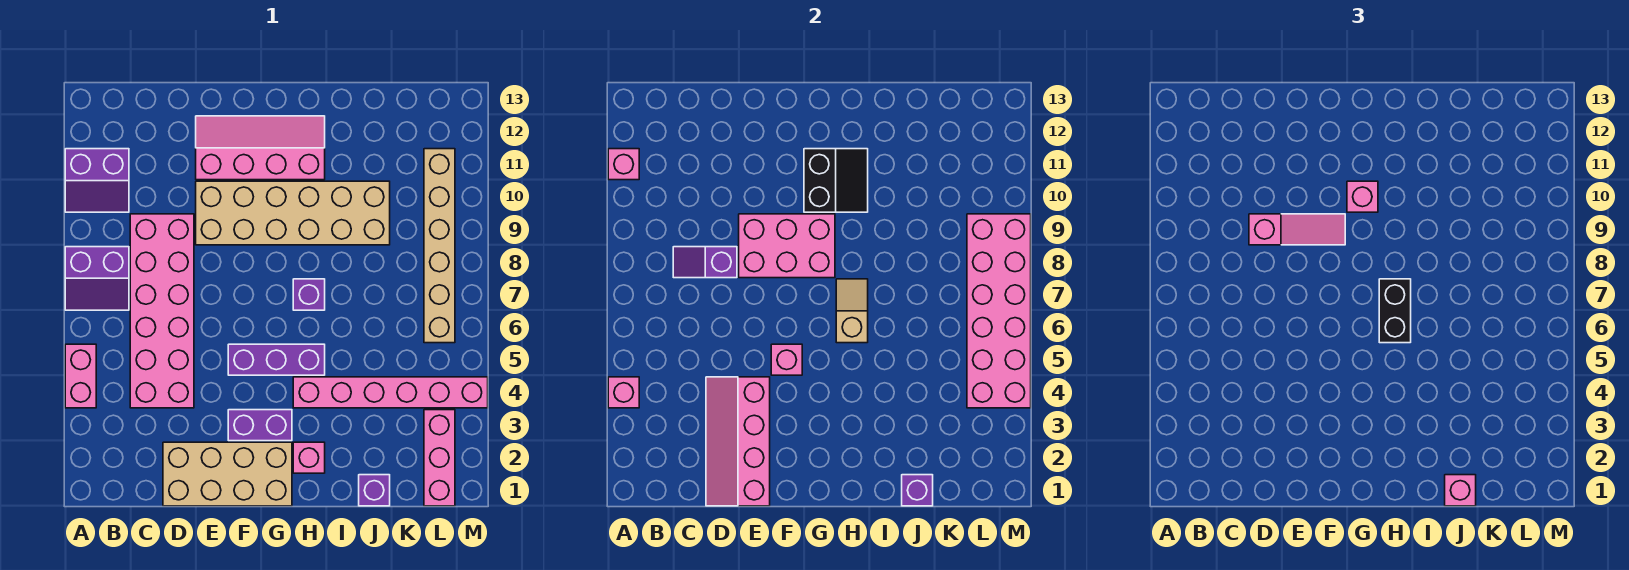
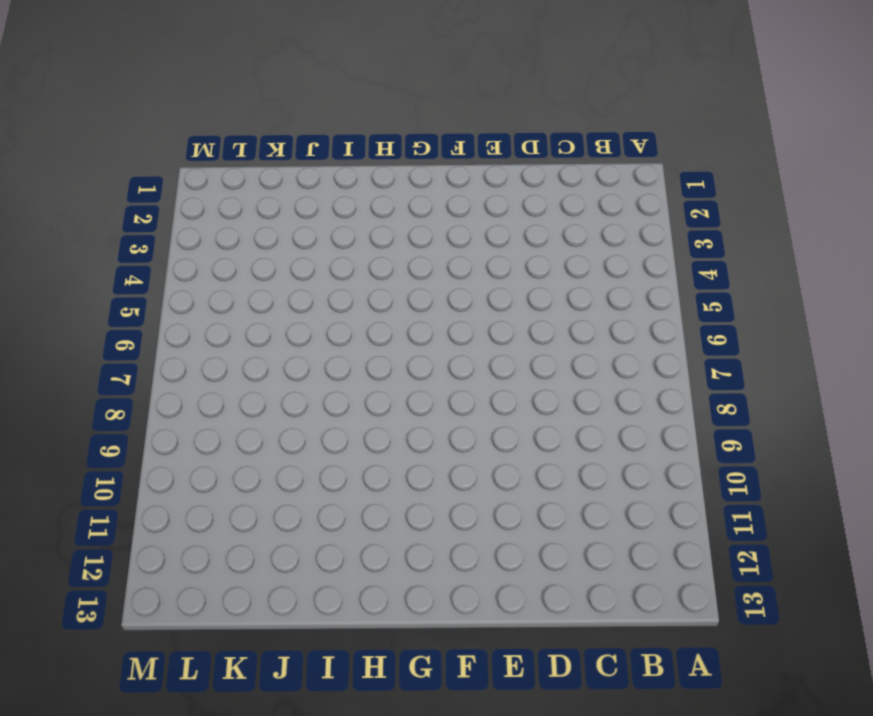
none -> pink 1x2 brick [65,344,96,408]
none -> purple 2x2 slope [65,247,129,310]
none -> purple 2x2 slope [65,149,129,212]

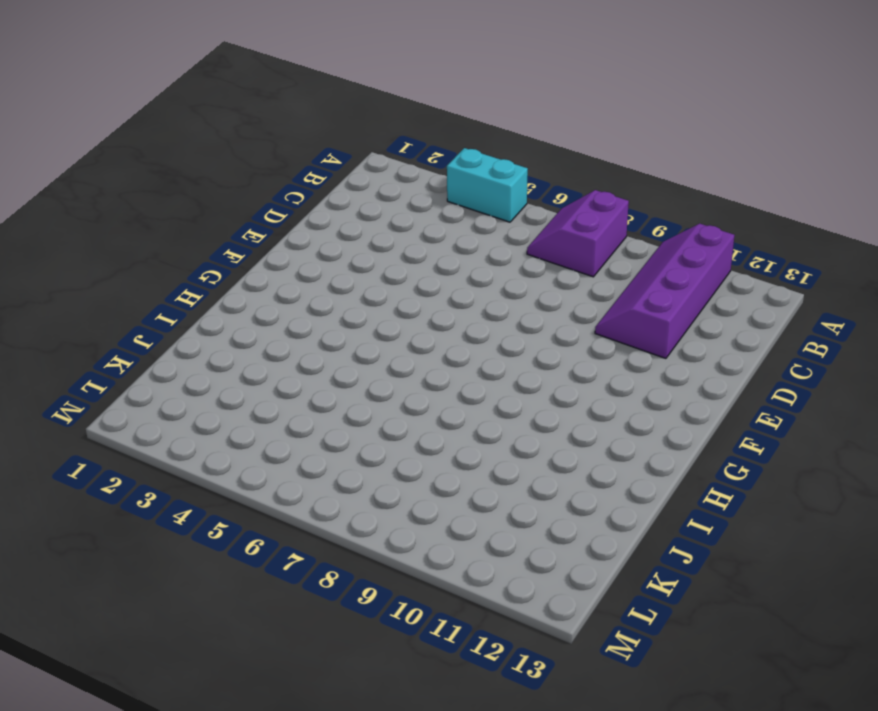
cyan 1x2 brick [447,148,528,222] -> pink 1x2 brick [65,344,96,408]
purple 2x4 slope [595,224,735,358] -> purple 2x2 slope [65,149,129,212]
none -> pink 2x6 brick [130,214,194,408]
none -> tan 2x4 brick [163,442,292,506]
none -> tan 2x6 brick [196,181,390,245]

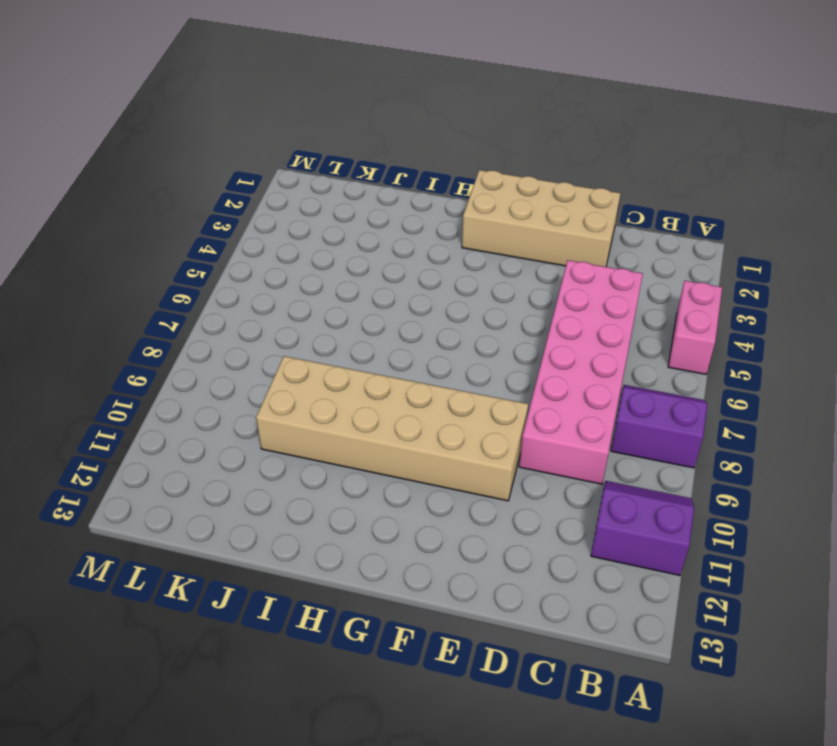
none -> pink 2x4 slope [196,116,325,180]
none -> purple 1x2 brick [228,410,292,441]
none -> purple 1x3 brick [228,344,325,375]

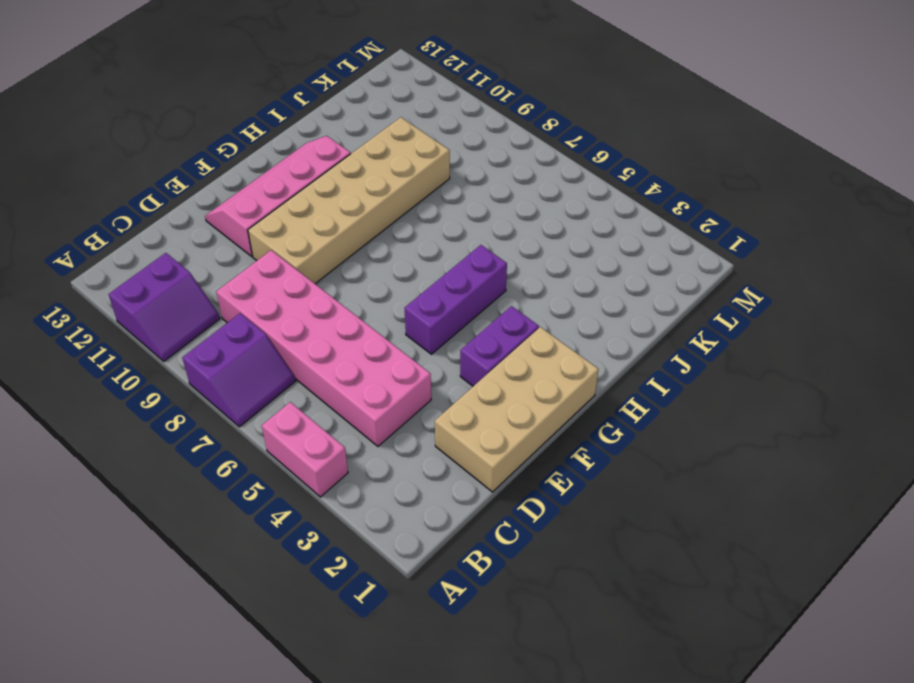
none -> pink 1x1 brick [293,442,325,473]
none -> pink 1x6 brick [293,377,488,408]
none -> purple 1x1 brick [293,279,325,310]

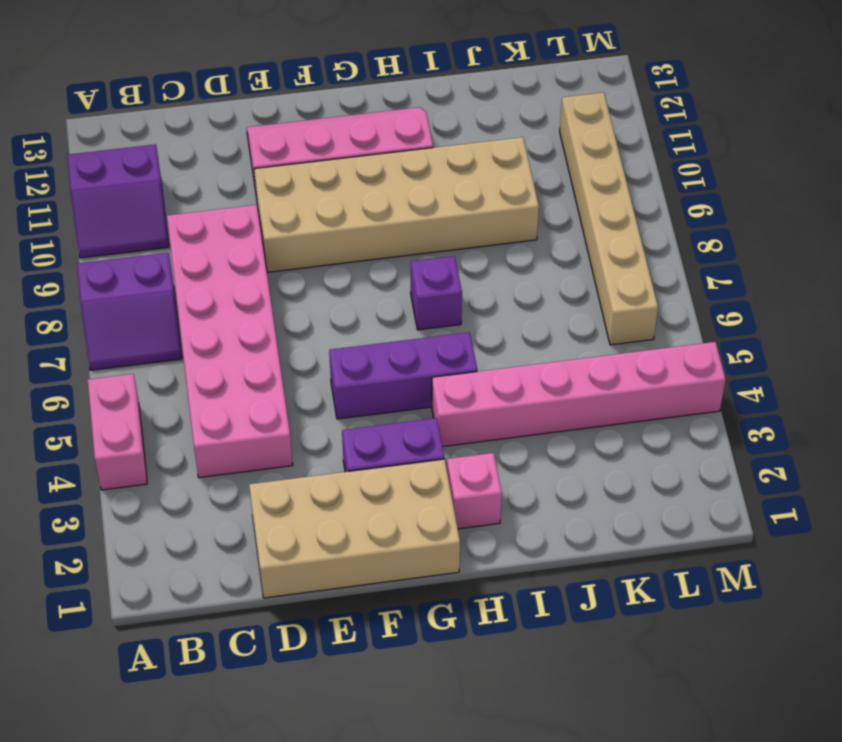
none -> purple 1x1 brick [359,475,390,506]
none -> pink 1x3 brick [424,410,455,506]
none -> pink 1x1 brick [608,377,639,408]

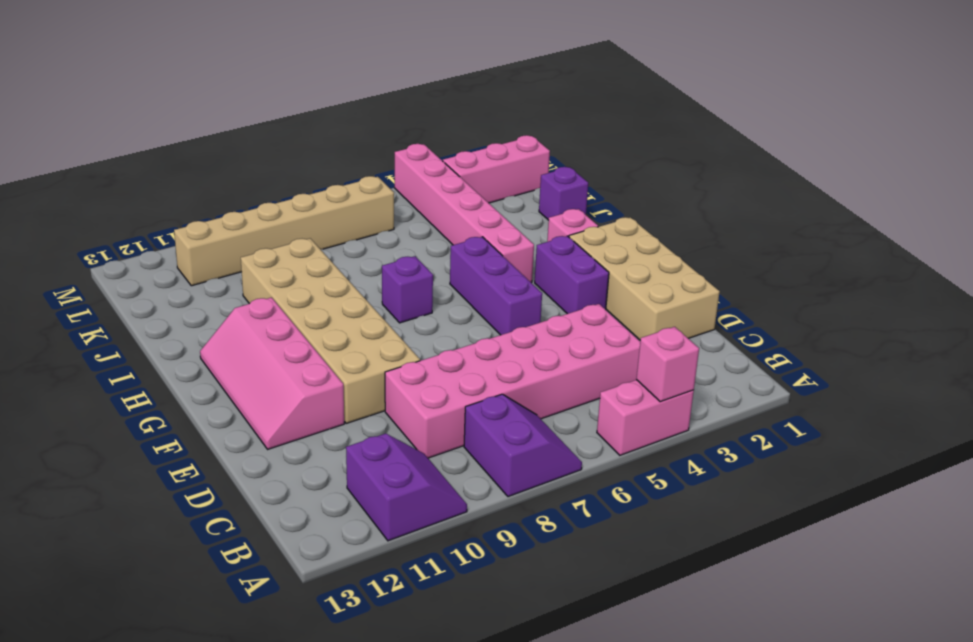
none -> pink 1x1 brick [608,149,639,180]
none -> purple 1x2 slope [673,247,737,278]
none -> pink 2x4 slope [706,377,770,506]

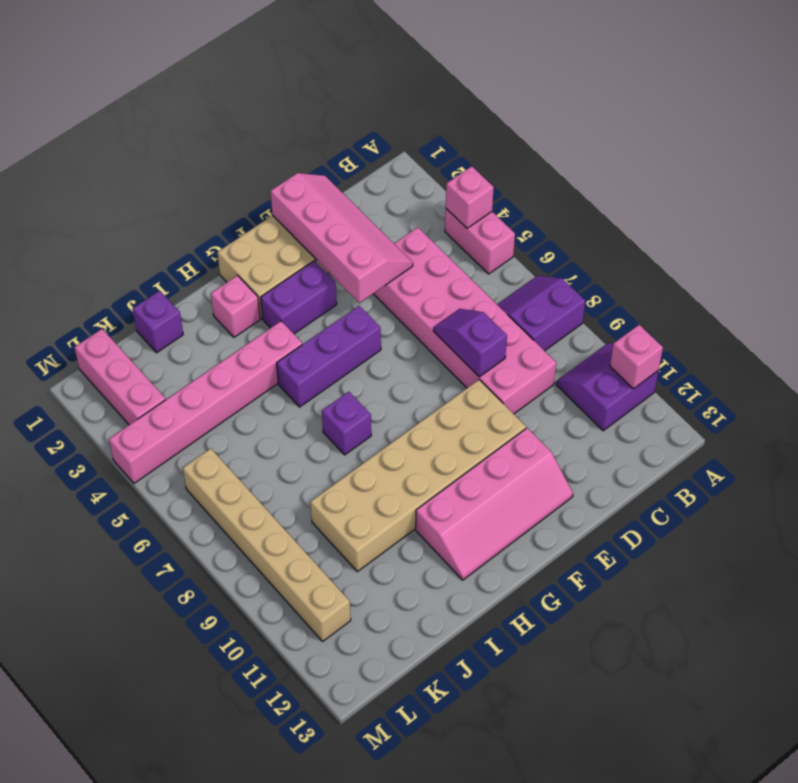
purple 1x2 slope [434,309,507,377] -> purple 1x2 slope turned to [673,247,737,278]
none -> pink 2x3 brick [739,214,835,278]
none -> pink 1x1 brick [771,344,802,375]
none -> black 2x2 slope [804,149,868,212]

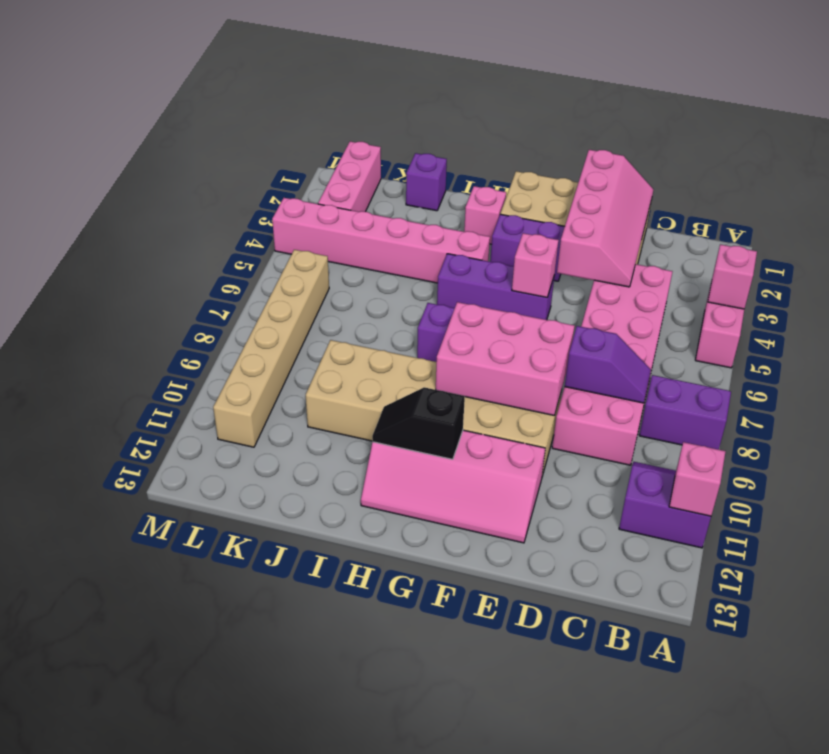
black 1x2 slope [372,387,465,459] -> black 2x2 slope [804,149,868,212]
none -> tan 1x2 slope [836,279,868,343]
none -> purple 1x1 brick [902,475,933,506]
none -> pink 2x6 brick [967,214,1031,408]

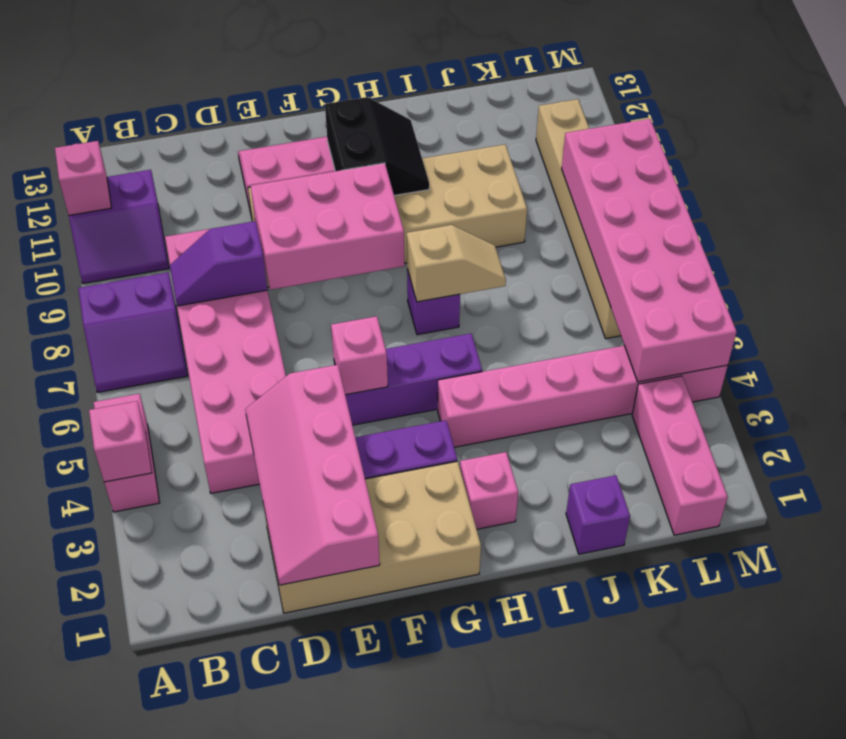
tan 1x2 slope [407,225,506,302] -> tan 1x2 slope turned to [836,279,868,343]
none -> purple 1x1 brick [902,475,933,506]
none -> pink 1x3 slope [1249,214,1345,245]
none -> pink 1x1 brick [1347,181,1378,212]

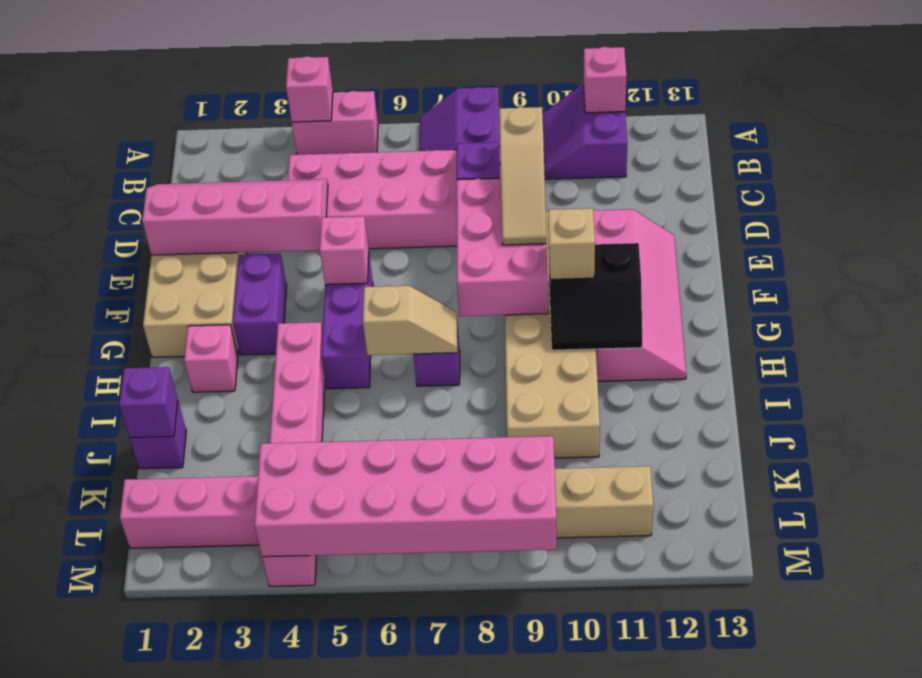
tan 1x3 slope [499,107,546,245] -> pink 1x3 slope [1249,214,1345,245]
tan 1x1 brick [548,208,595,279] -> pink 1x1 brick [1347,181,1378,212]
none -> black 1x2 brick [1379,279,1411,343]
none -> pink 1x1 brick [1445,475,1476,506]

